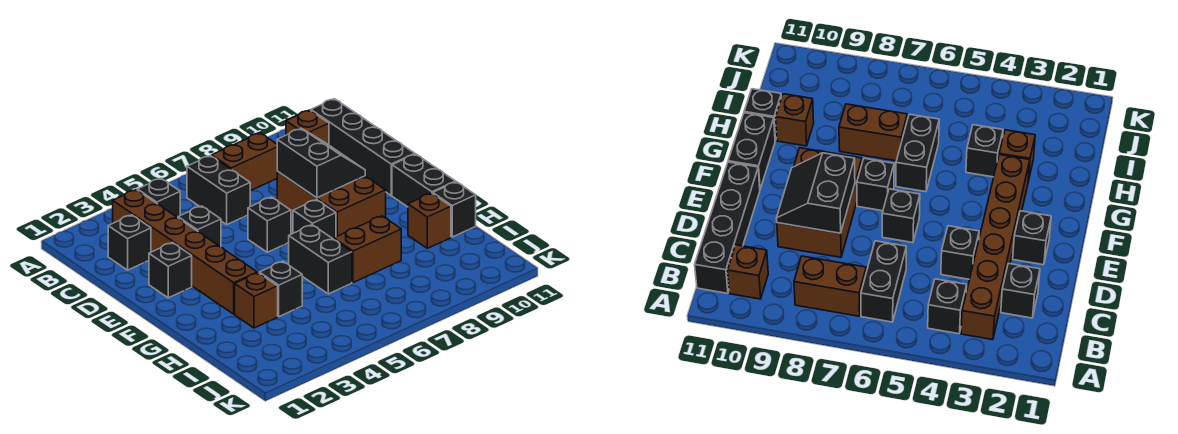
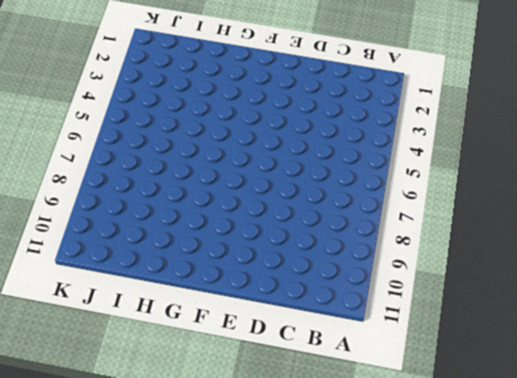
none -> brown 1x6 brick [112,190,257,314]
none -> black 1x1 brick [137,178,180,218]
none -> black 1x2 brick [187,156,250,225]

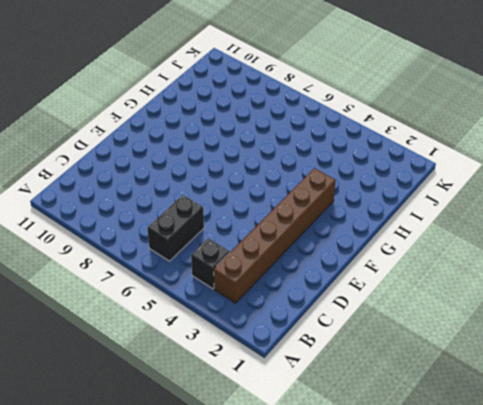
none -> brown 1x2 brick [212,133,277,191]
none -> brown 1x1 brick [286,110,329,145]
none -> black 1x4 brick [311,99,415,195]

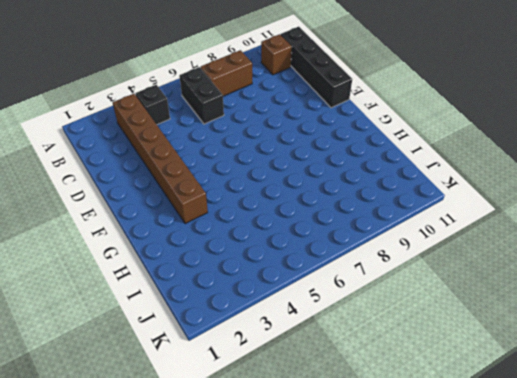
none -> black 1x1 brick [108,215,151,270]
none -> black 1x1 brick [178,206,221,247]
none -> brown 2x3 brick [277,171,386,237]

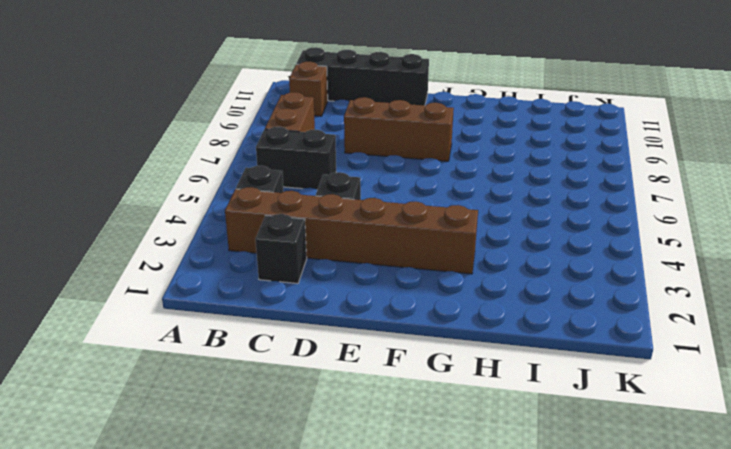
brown 1x3 brick [344,97,454,161] -> brown 2x3 brick [277,171,386,237]
none -> black 1x1 brick [149,243,192,298]
none -> black 1x1 brick [248,197,291,252]
none -> black 1x1 brick [293,200,336,239]

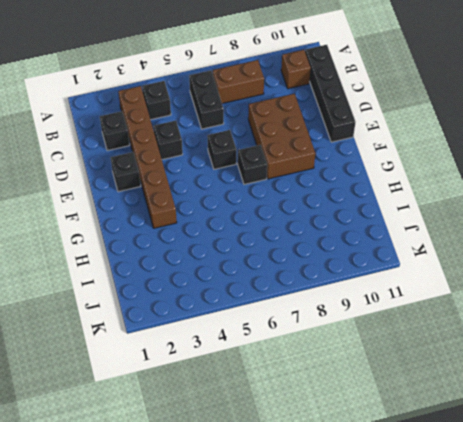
none -> black 1x2 brick [392,154,455,207]
none -> black 1x2 brick [289,225,352,294]
none -> brown 1x1 brick [235,273,278,328]

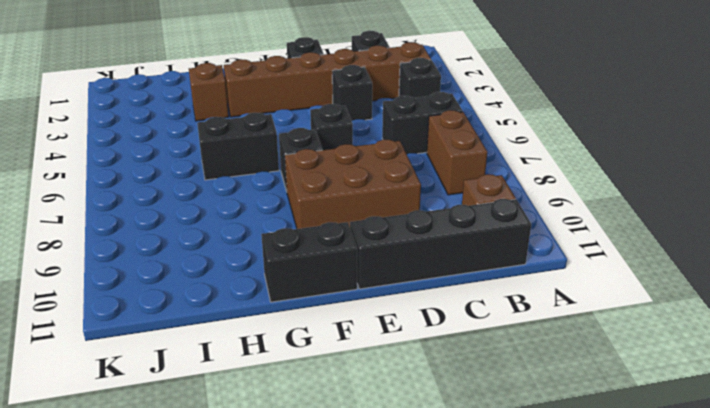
none -> black 1x1 brick [259,261,302,316]
none -> brown 1x2 brick [334,216,401,283]
none -> brown 1x1 brick [408,193,451,248]

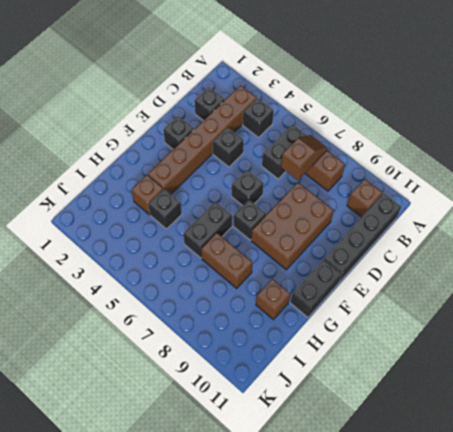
brown 1x2 slope [281,135,327,180] -> none
none -> black 1x1 brick [433,182,476,237]
none -> black 2x2 slope [277,128,365,198]

